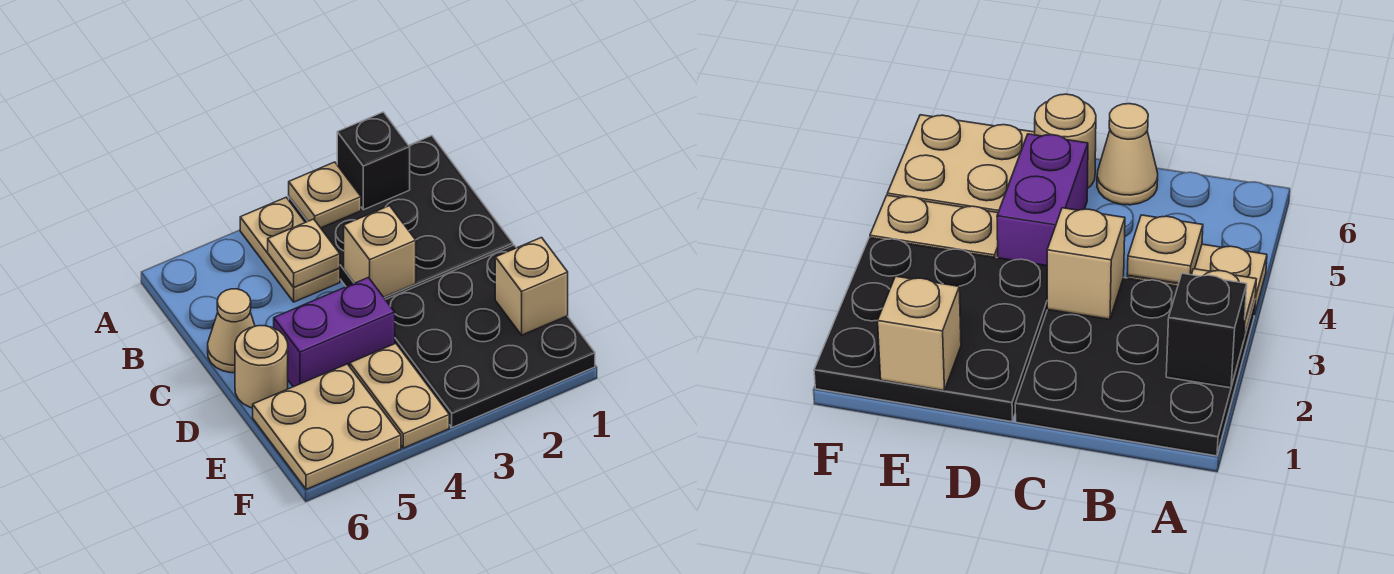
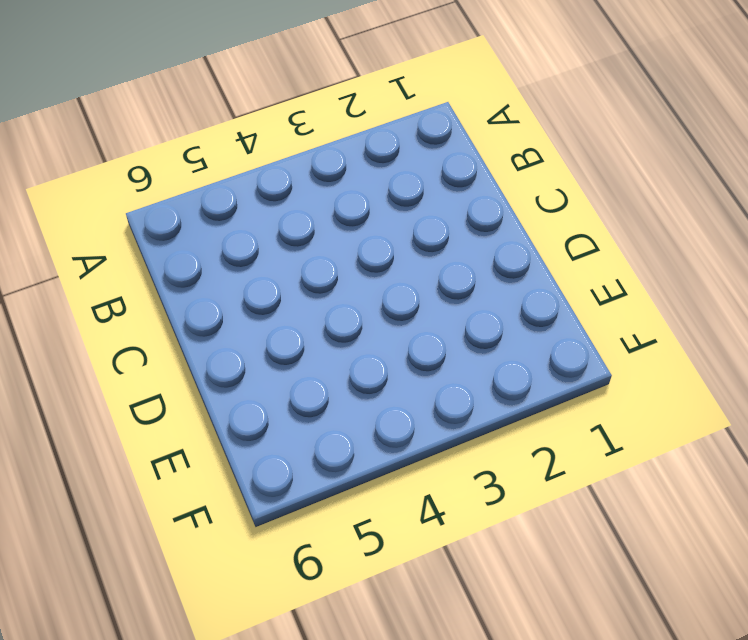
none -> black 3x3 plate [289,136,513,300]
none -> tan 1x2 plate [240,197,340,302]
none -> tan 1x1 cone [208,289,255,373]

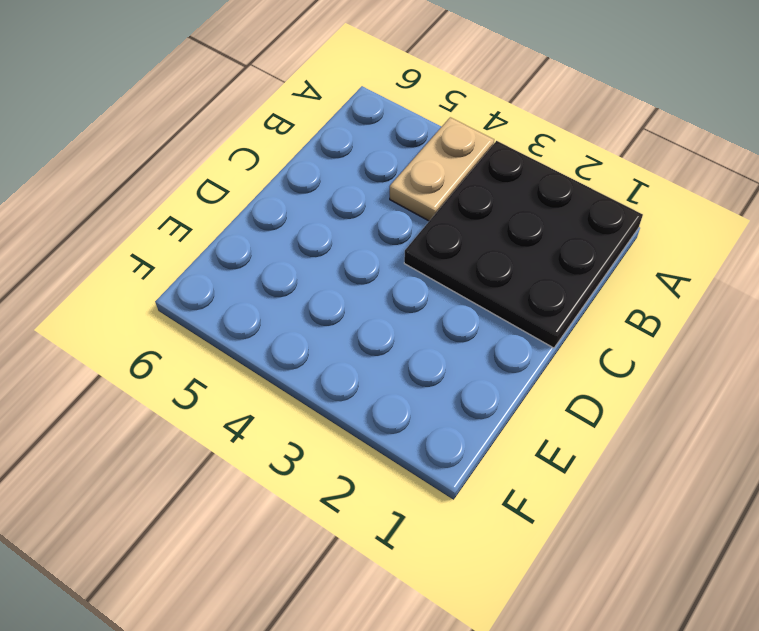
none -> tan 1x1 cone [208,289,255,373]
none -> black 3x3 plate [386,245,595,427]
none -> purple 1x2 brick [274,277,395,387]

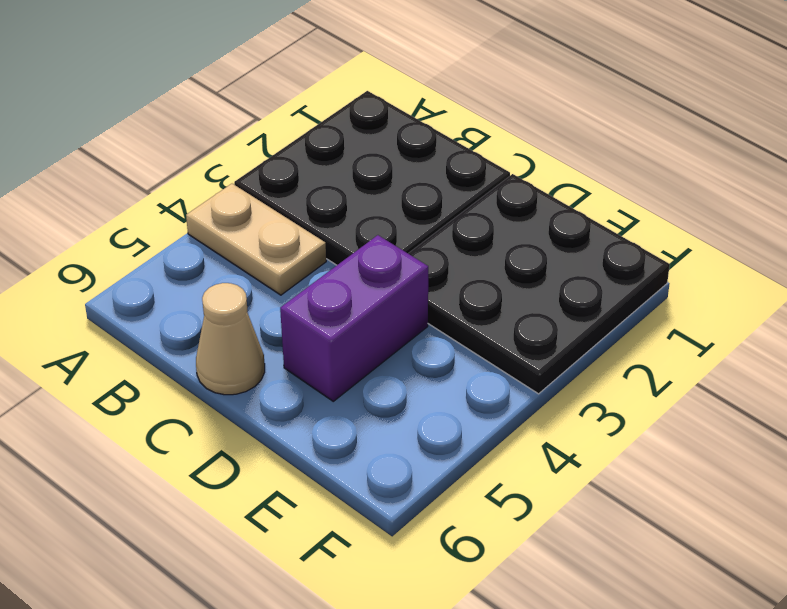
none -> tan 1x1 round brick [235,326,288,408]
none -> tan 1x2 plate [350,343,449,448]
none -> tan 2x2 plate [253,364,401,489]

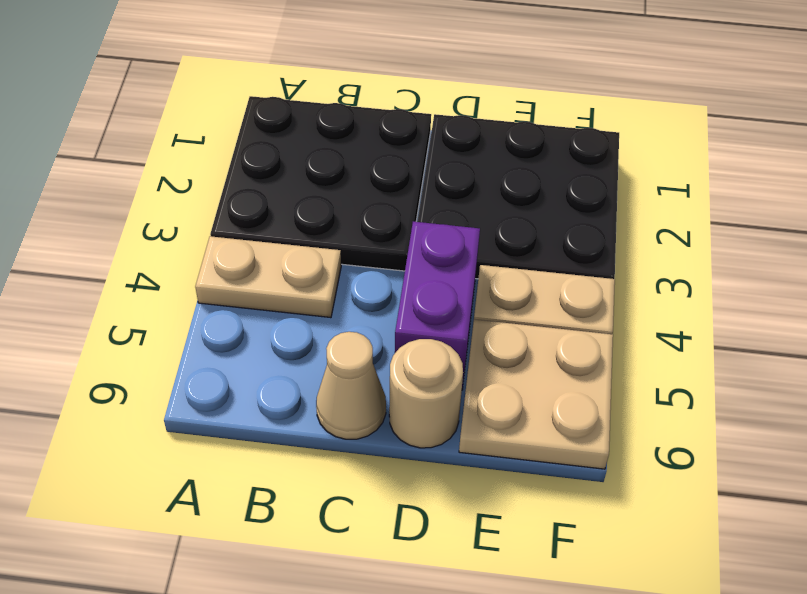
none -> black 1x1 brick [337,112,410,210]
none -> tan 1x1 plate [289,162,361,228]
none -> tan 1x1 plate [268,219,340,287]

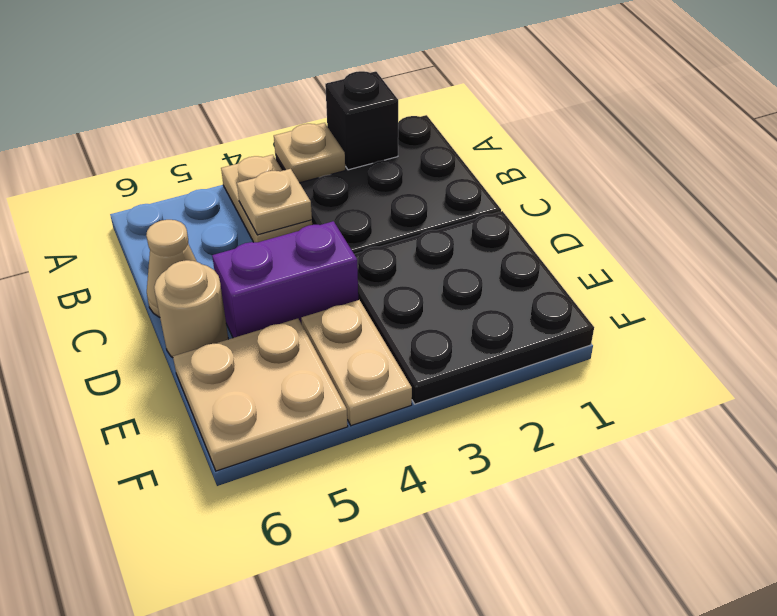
none -> tan 1x1 brick [344,206,416,297]
none -> tan 1x1 brick [495,238,568,335]

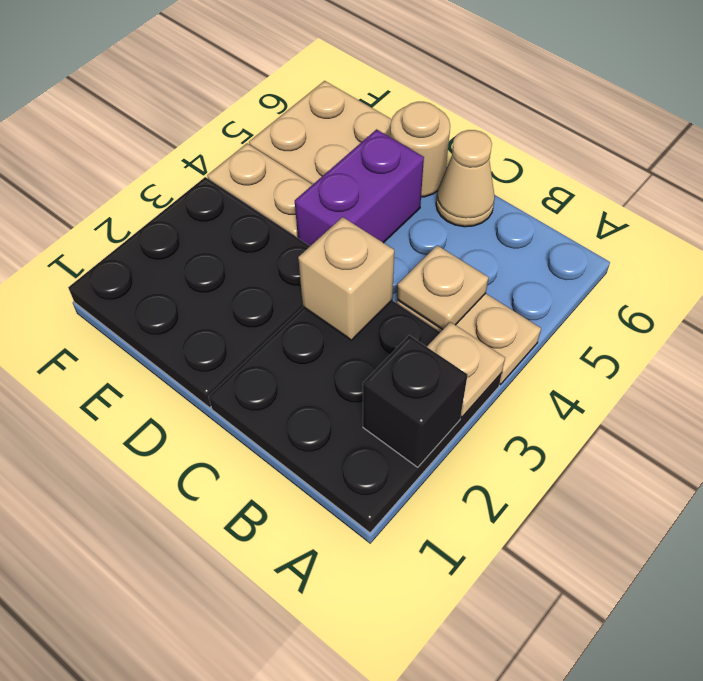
none -> tan 1x1 brick [495,238,568,335]

